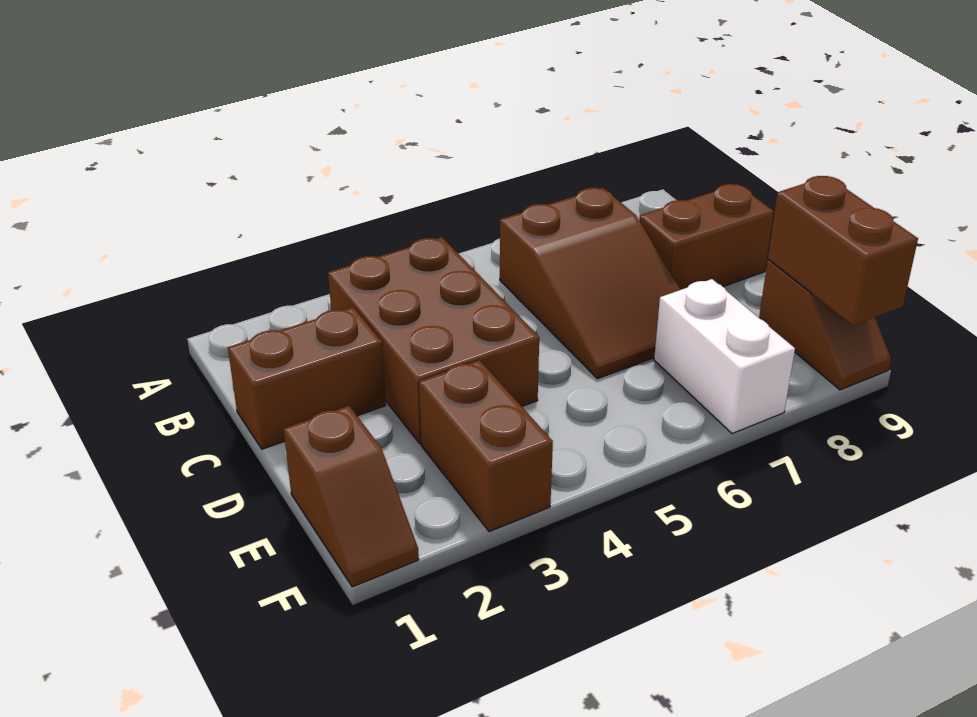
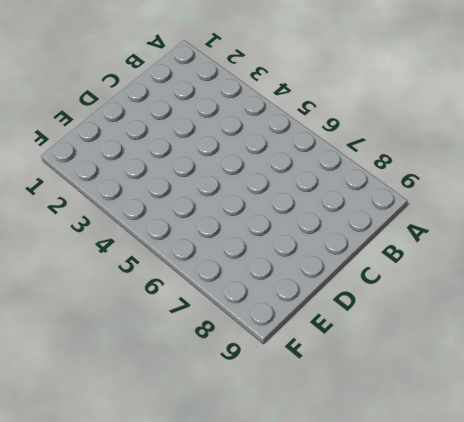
none -> brown 2x3 brick [328,237,539,444]
none -> brown 2x3 slope [500,188,681,379]

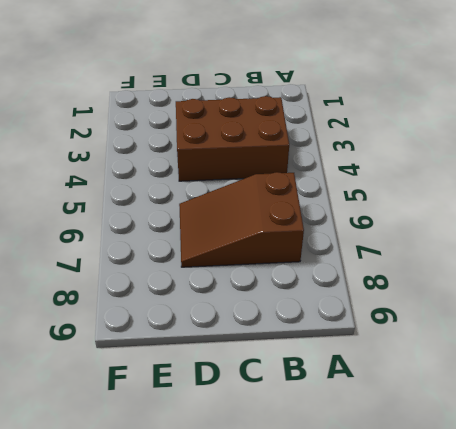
none -> brown 1x2 brick [228,307,386,449]
none -> brown 1x2 brick [639,184,774,290]

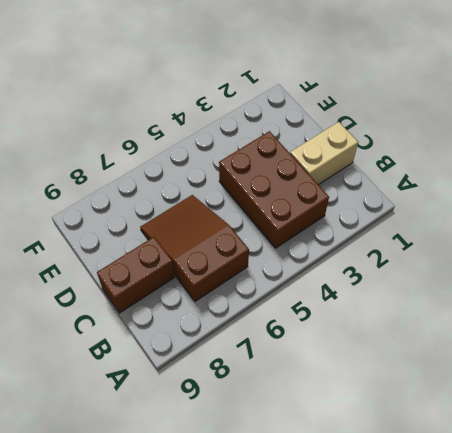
tan 1x2 brick [290,122,358,185] -> brown 1x2 brick [228,307,386,449]
none -> brown 1x2 slope [284,406,419,587]
none -> brown 1x2 brick [419,360,553,532]

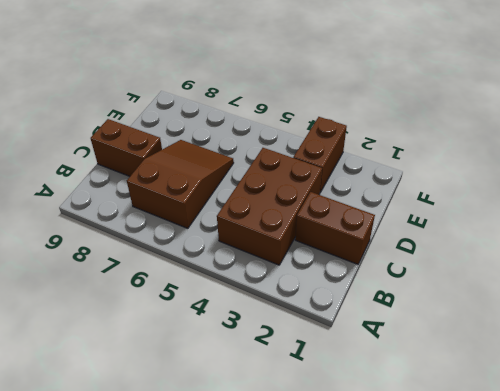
none -> brown 1x2 slope [284,406,419,587]
none -> white 1x2 brick [654,279,795,433]

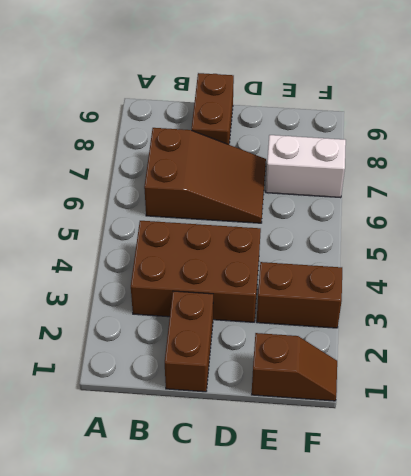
none -> brown 1x2 slope [759,259,891,390]
none -> brown 1x2 brick [768,176,918,325]

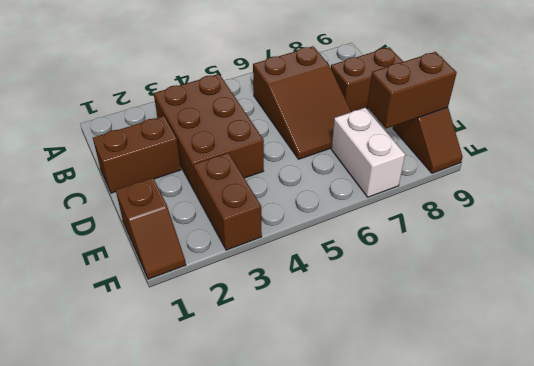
brown 1x2 brick [367,52,457,128] -> brown 1x2 brick turned to [768,176,918,325]

